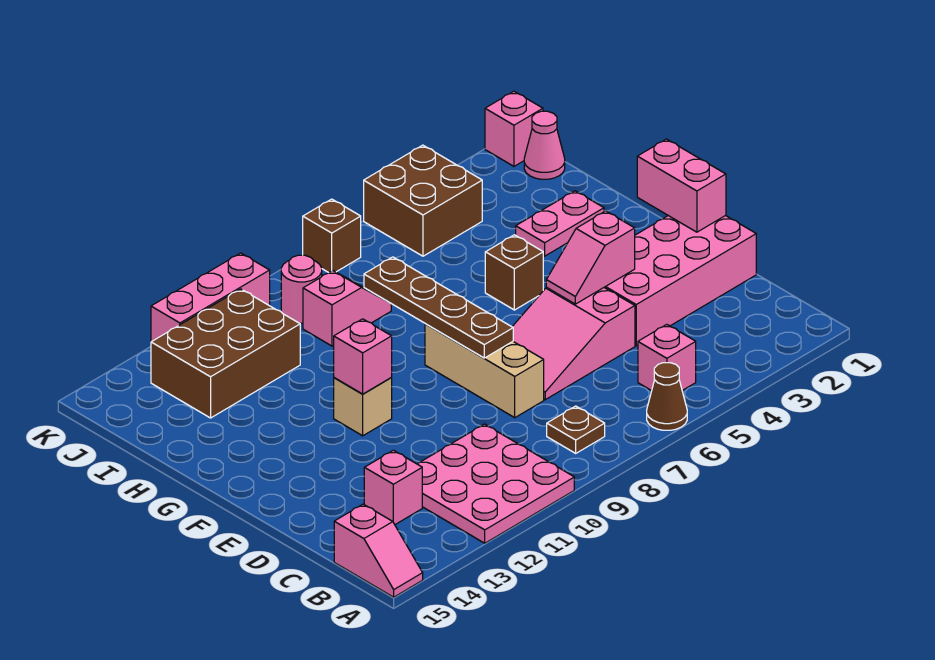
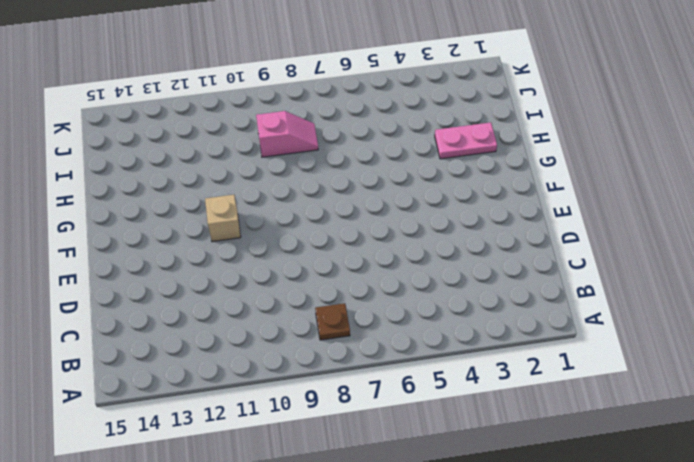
none -> brown 1x1 cone [647,363,687,430]
none -> pink 3x3 plate [417,424,574,543]
none -> pink 1x2 slope [334,504,423,597]

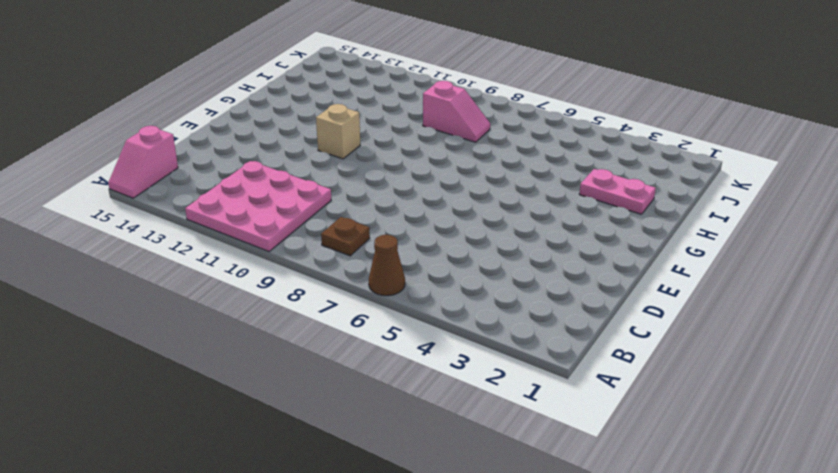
none -> pink 1x1 brick [638,324,696,391]
none -> pink 1x1 brick [364,450,422,524]
none -> pink 2x4 brick [604,215,756,346]

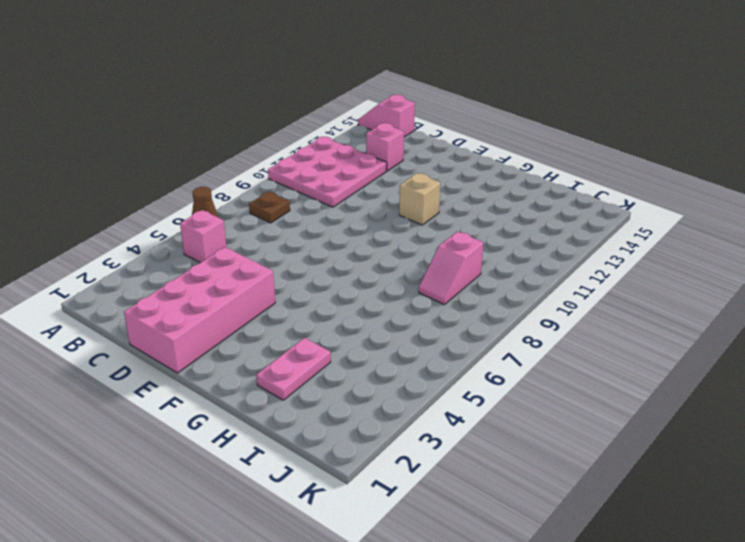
none -> pink 2x3 slope [512,288,635,400]
none -> tan 1x3 brick [425,324,544,418]
none -> brown 1x1 brick [485,235,543,310]

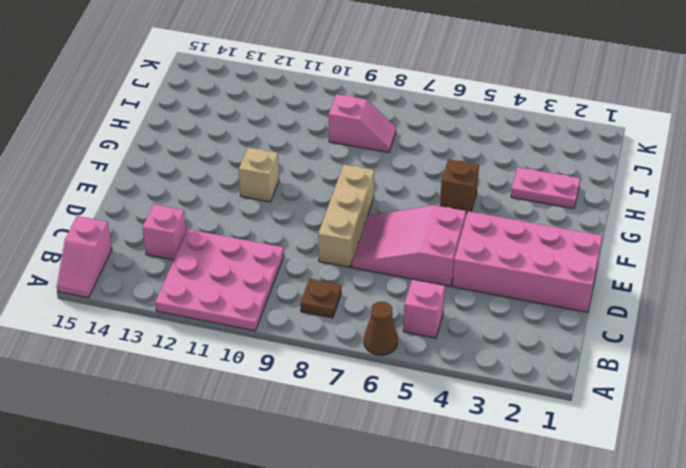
none -> brown 2x3 brick [151,289,300,418]
none -> pink 1x1 cone [524,111,565,179]
none -> brown 2x2 brick [364,145,482,256]

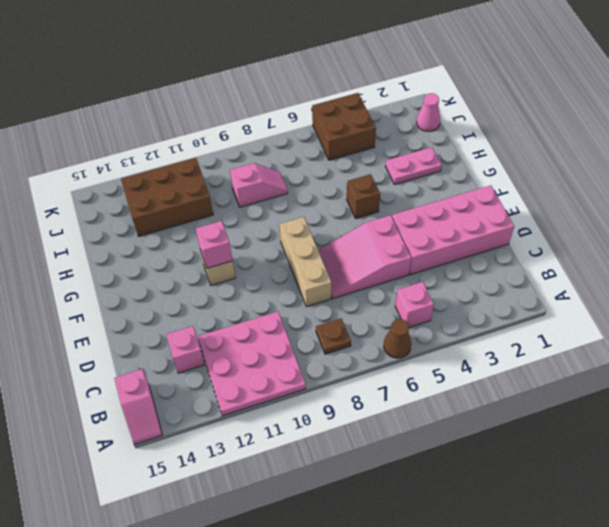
none -> pink 1x1 round brick [281,255,322,323]
none -> pink 1x1 brick [485,91,543,166]
none -> brown 1x1 brick [303,199,361,273]

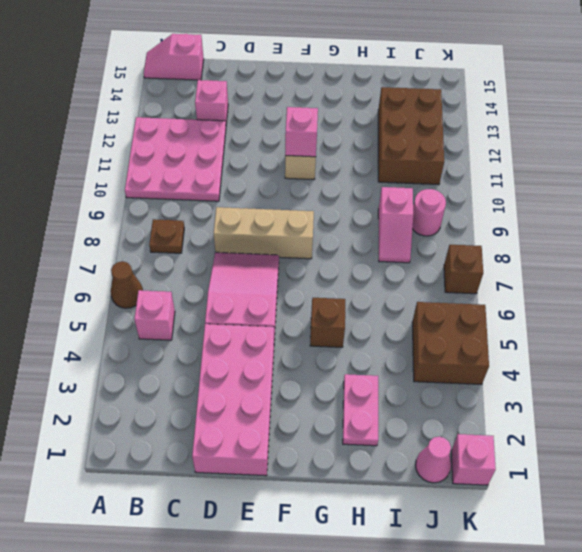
none -> pink 1x3 brick [151,253,270,342]
none -> pink 1x2 brick [637,139,726,232]
none -> pink 1x2 slope [546,211,635,304]

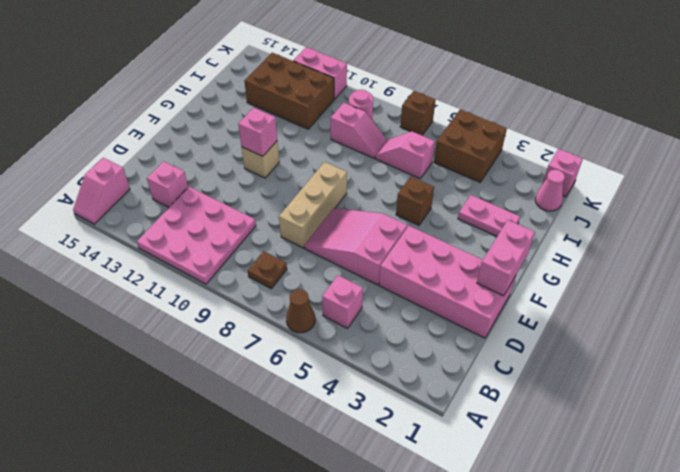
pink 1x2 slope [375,131,435,178] -> pink 1x2 slope moved to [546,211,635,304]
pink 1x2 brick [293,47,347,99] -> pink 1x3 brick [151,253,270,342]
none -> brown 1x4 plate [364,257,513,358]

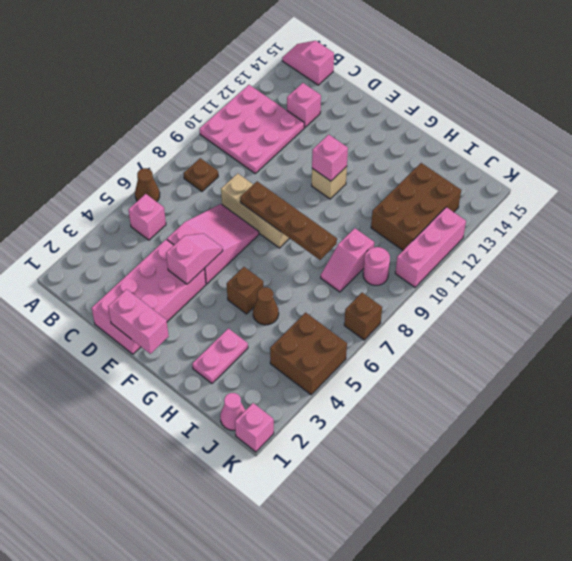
brown 1x1 cone [253,287,279,325] -> none

